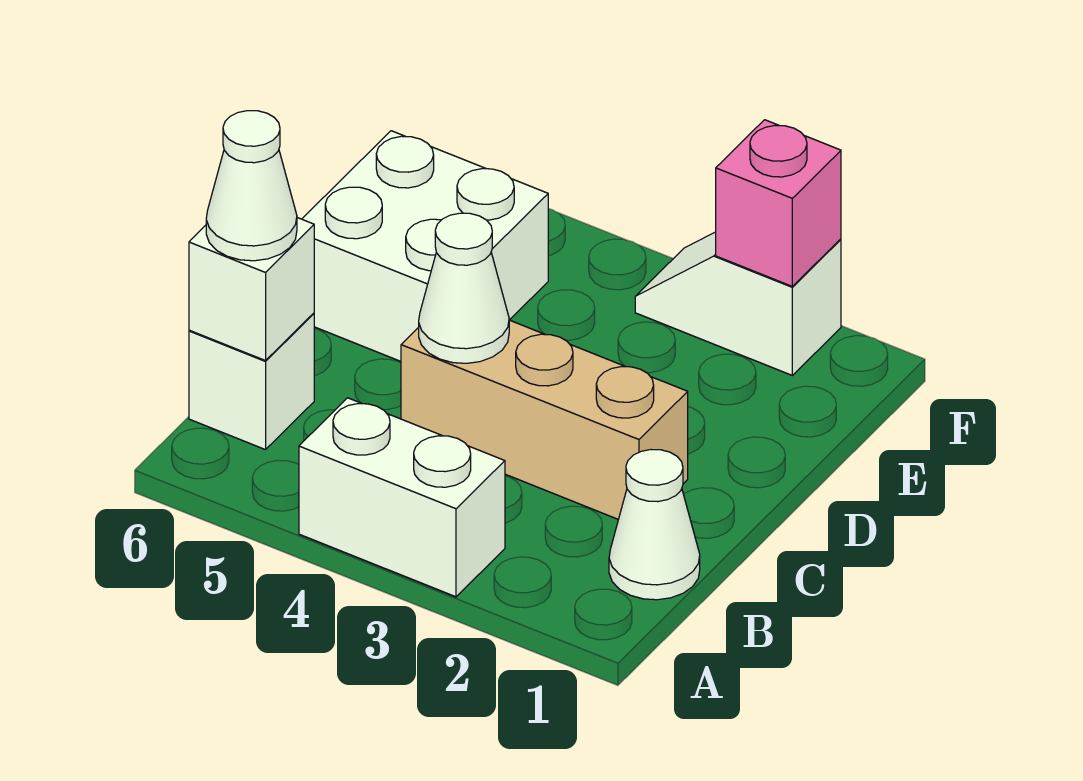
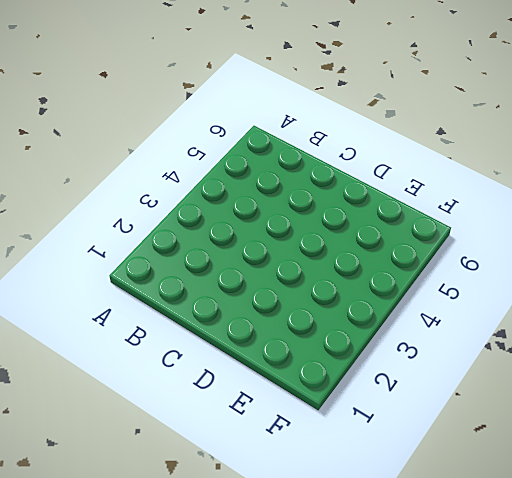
none -> white 1x2 brick [299,398,505,597]
none -> white 1x1 cone [609,450,700,600]

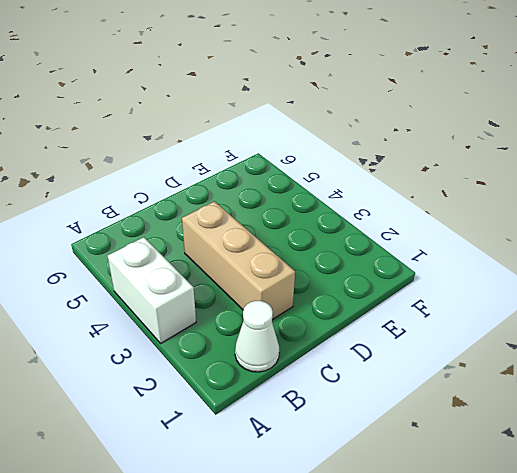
none -> white 1x1 brick [189,313,314,450]
none -> white 2x2 brick [302,131,548,361]

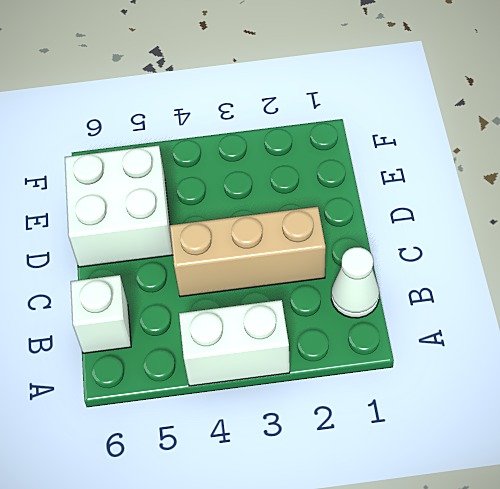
none -> white 1x2 slope [635,232,841,375]
none -> white 1x1 brick [189,218,314,361]

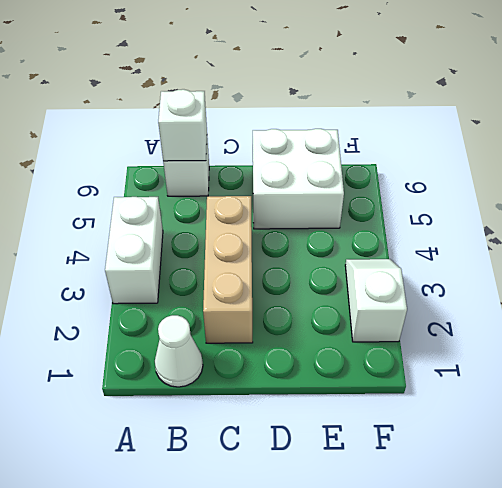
none -> white 1x1 cone [419,213,509,363]
none -> pink 1x1 brick [716,120,841,286]

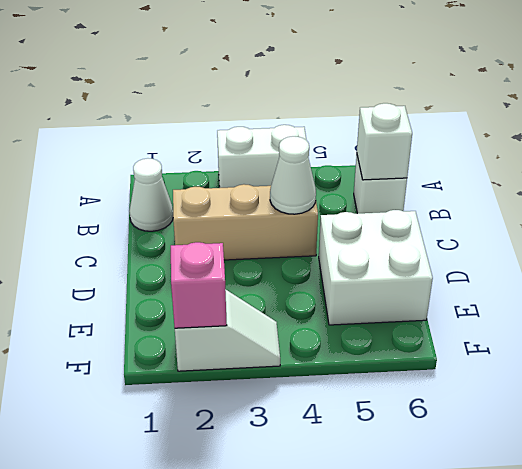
none -> white 1x1 cone [206,111,297,261]

